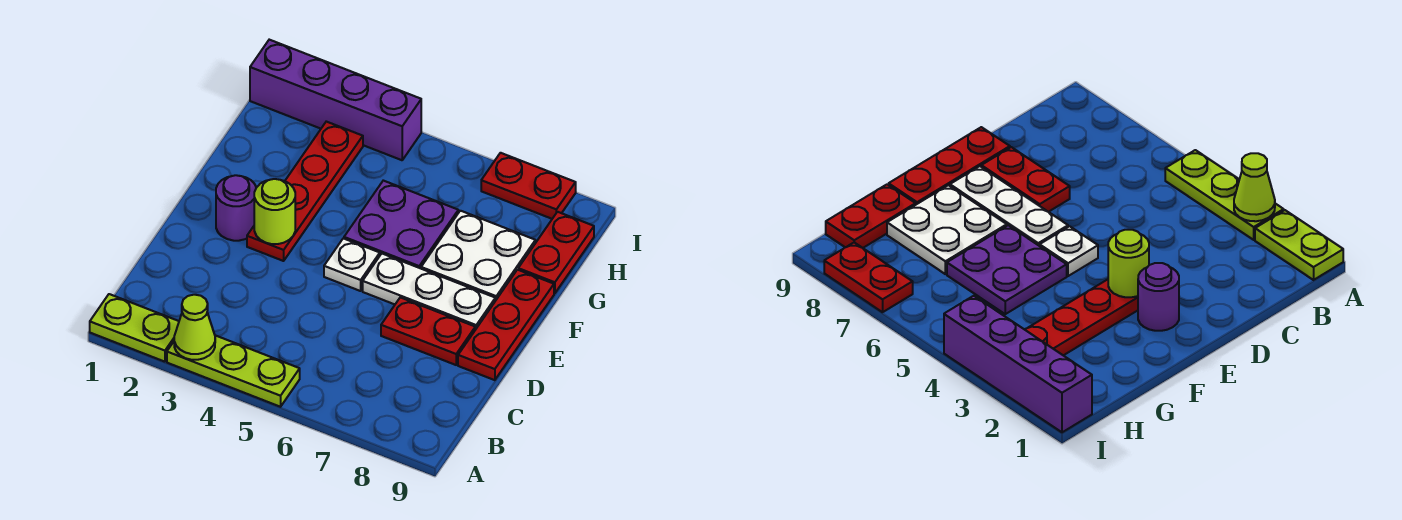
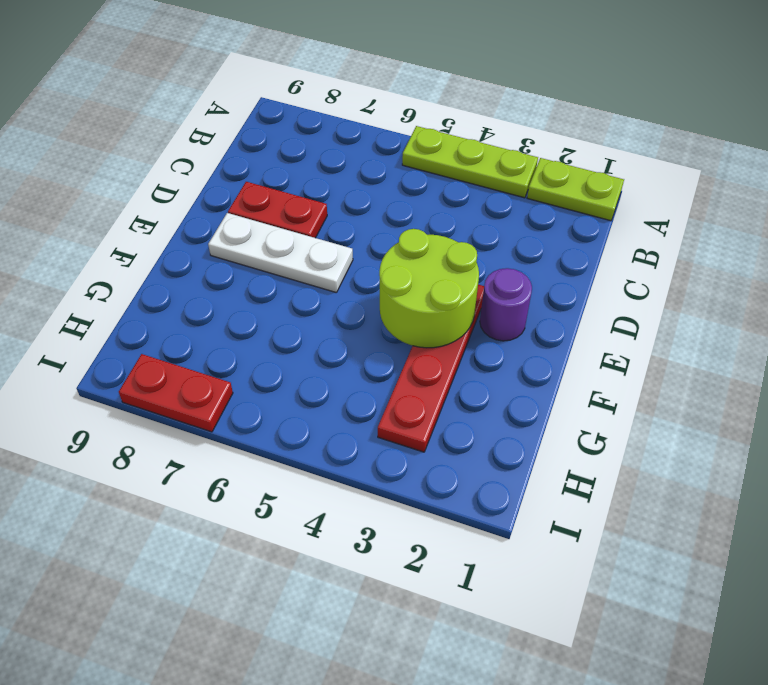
lime 2x2 round brick [379,229,479,348] -> lime 1x1 round brick [254,179,295,244]
none -> red 1x3 plate [458,270,554,380]
none -> white 1x1 plate [324,238,380,291]
none -> purple 2x2 plate [344,181,458,268]

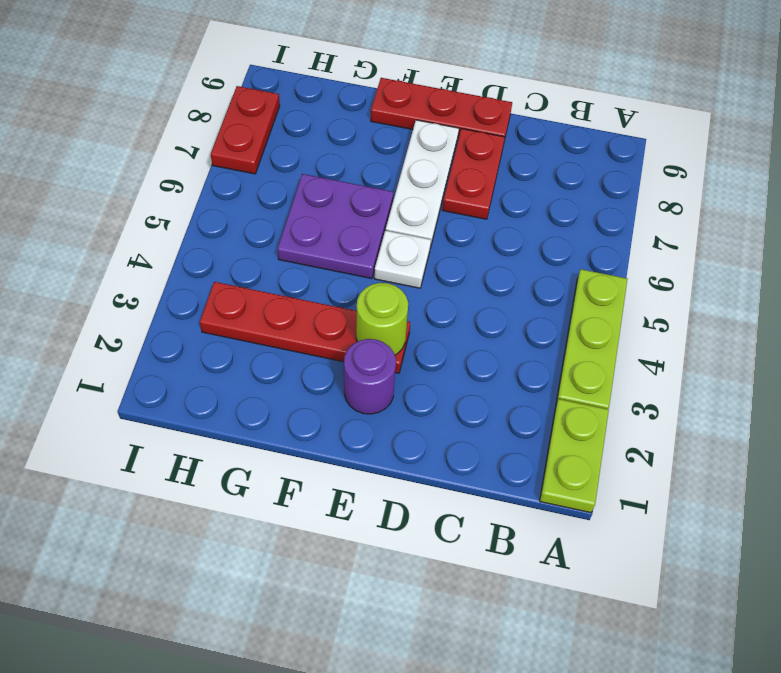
none -> white 2x2 plate [421,211,535,301]
none -> red 1x2 plate [518,212,594,293]
none -> purple 1x4 brick [250,40,421,160]

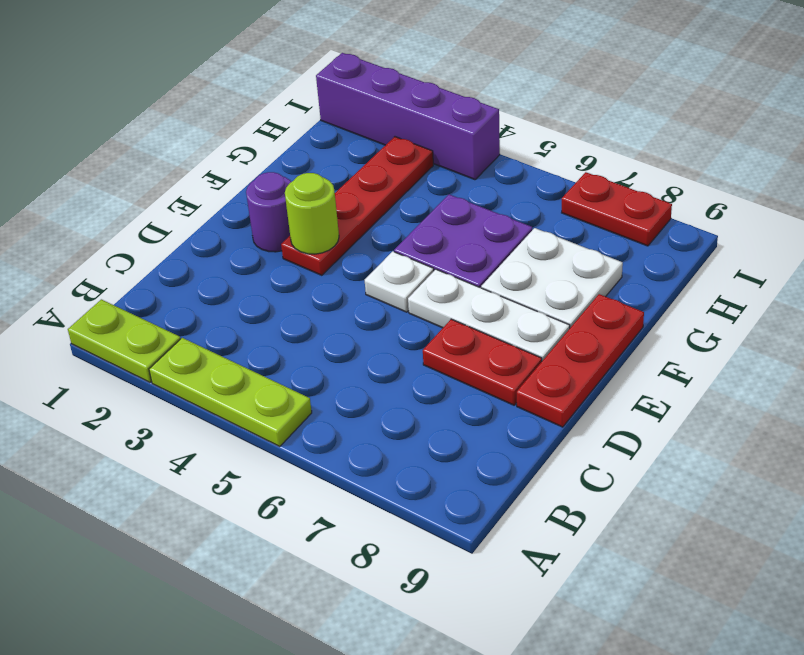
none -> red 1x2 plate [518,212,594,293]
none -> lime 1x1 cone [174,295,215,360]

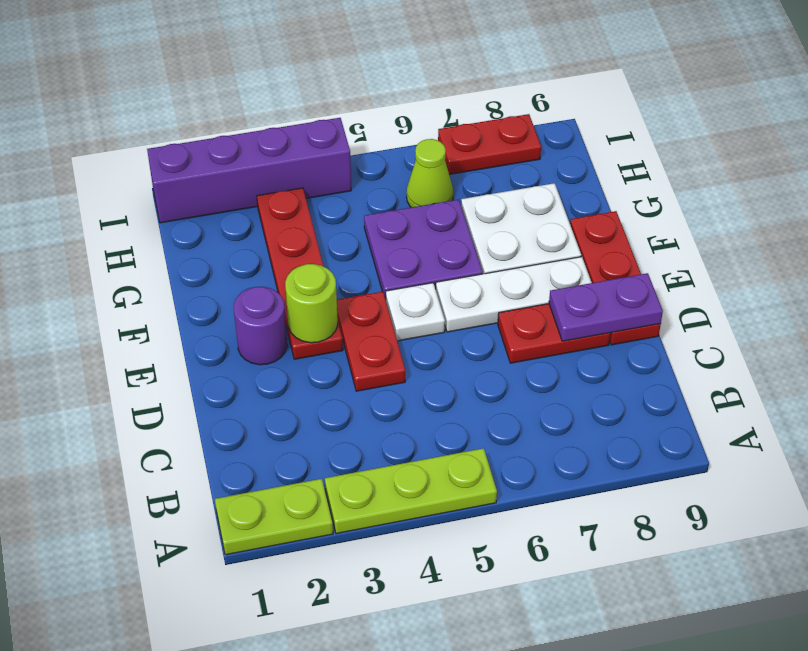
red 1x2 plate [337,291,405,391] -> red 1x2 plate moved to [518,212,594,293]
purple 1x2 plate [549,273,663,341] -> none
lime 1x1 cone [407,139,453,207] -> lime 1x1 cone moved to [174,295,215,360]

